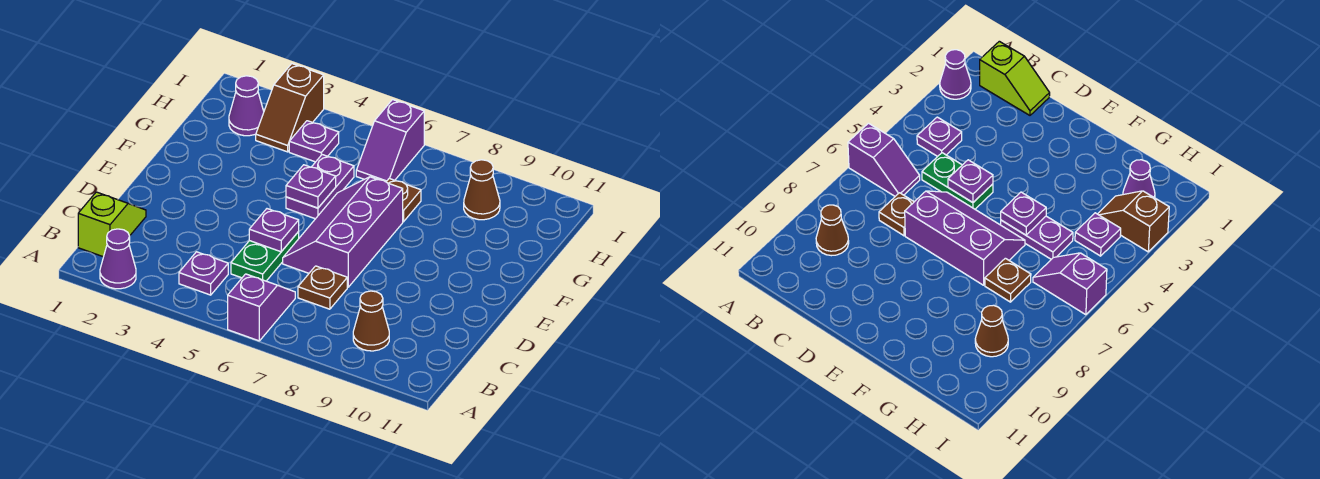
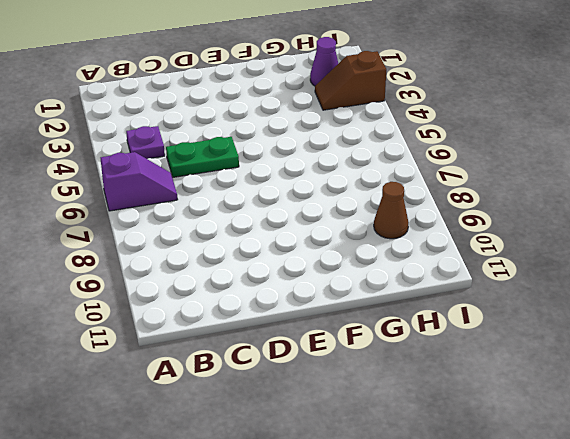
none -> purple 1x1 cone [100,229,136,289]
none -> lime 1x2 slope [78,192,146,257]
none -> brown 1x1 cone [353,291,389,351]

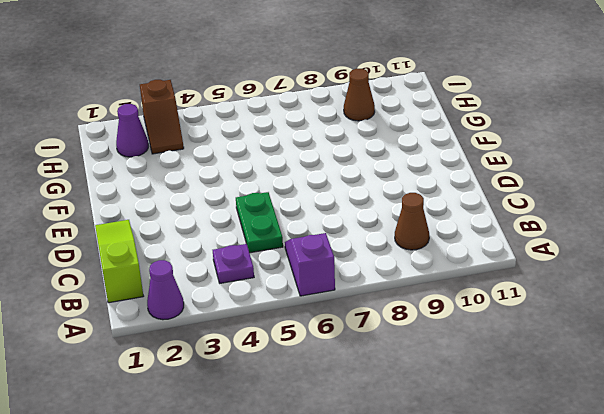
lime 1x3 slope [95,220,143,303] -> lime 1x2 slope [78,192,146,257]
none -> brown 1x1 plate [298,266,347,309]
none -> purple 2x3 slope [283,177,403,287]
none -> purple 1x2 plate [286,155,354,219]

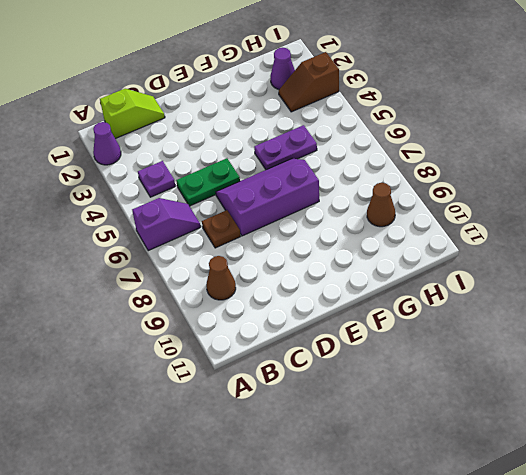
none -> brown 1x1 plate [387,178,421,222]
none -> purple 1x1 plate [289,121,339,162]
none -> purple 1x2 slope [356,100,424,182]

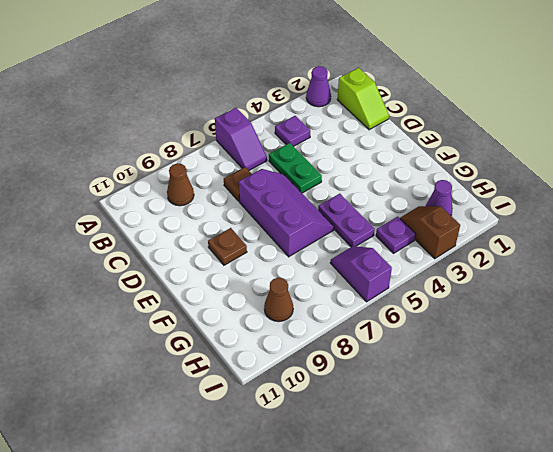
brown 1x1 plate [208,228,247,265] -> brown 1x1 plate moved to [387,178,421,222]
none -> purple 1x1 plate [249,209,299,252]
none -> purple 1x1 plate [286,165,336,208]

